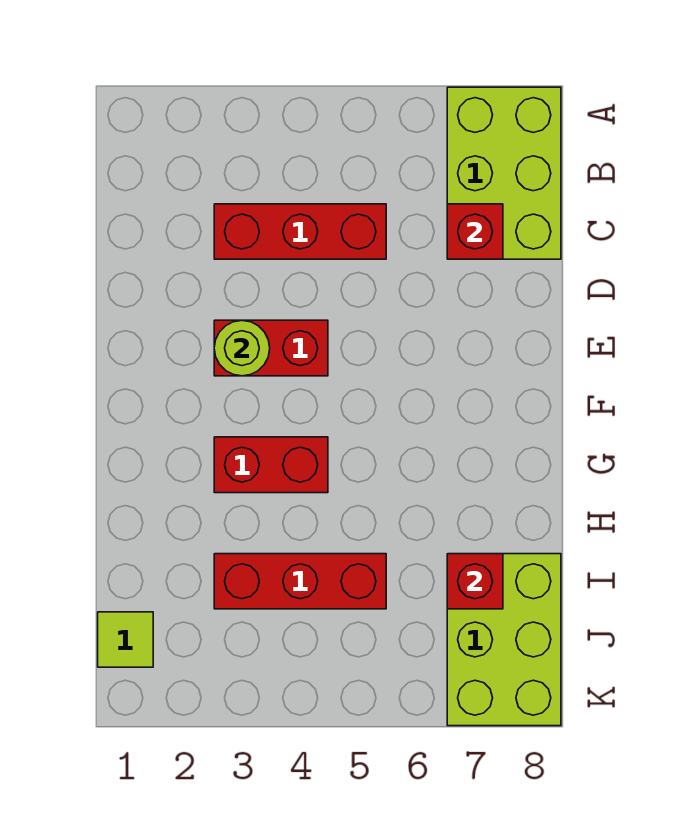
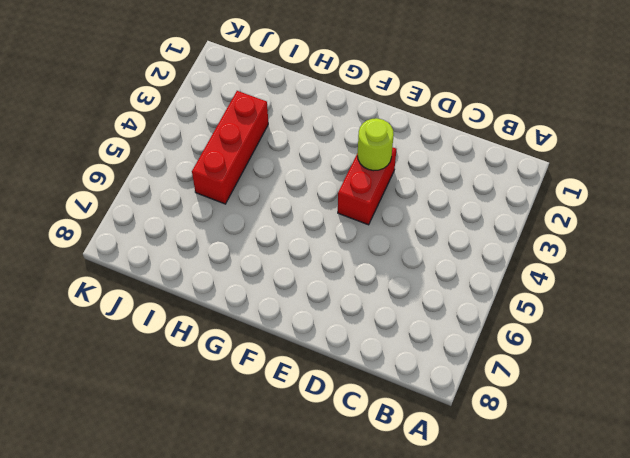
none -> lime 2x3 brick [447,87,561,259]
none -> red 1x3 brick [214,204,386,259]

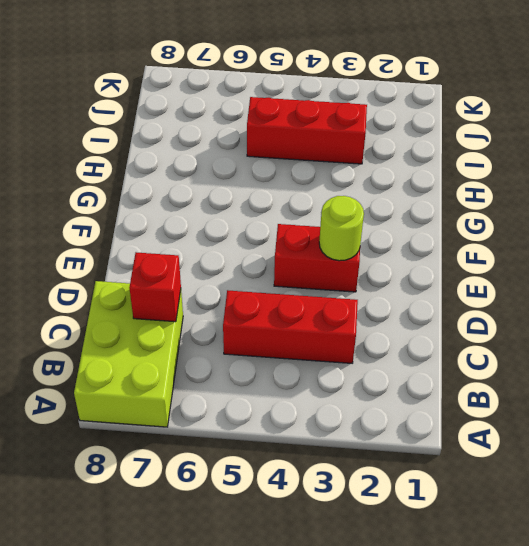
none -> red 1x2 brick [214,437,328,493]
none -> lime 2x3 brick [447,554,561,726]

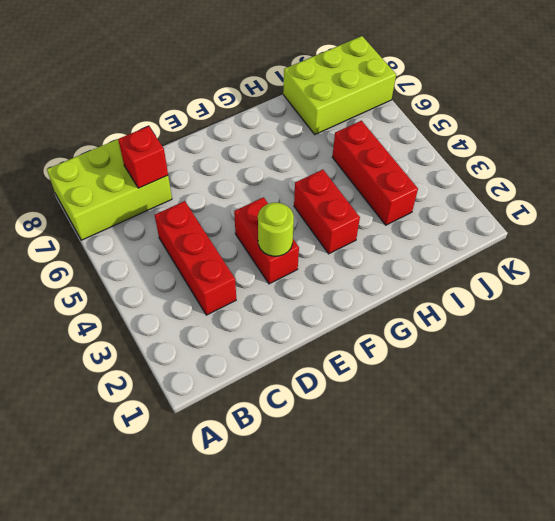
none -> lime 1x1 tile [98,612,153,667]
none -> red 1x1 brick [447,554,503,609]

